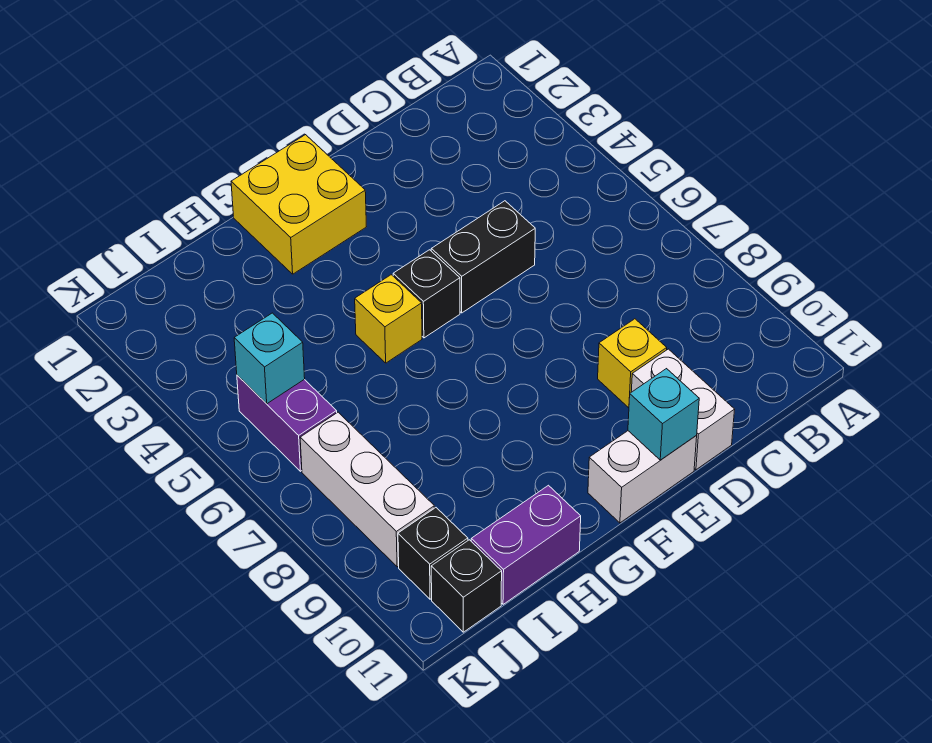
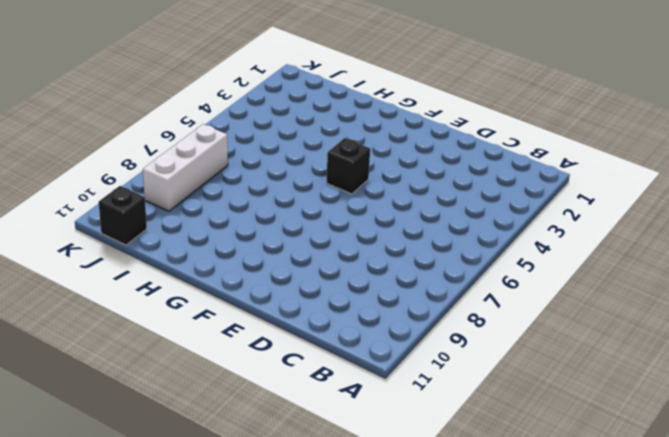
none -> black 1x2 brick [431,201,535,313]
none -> yellow 1x1 brick [598,319,667,408]
none -> white 1x2 brick [631,349,735,470]

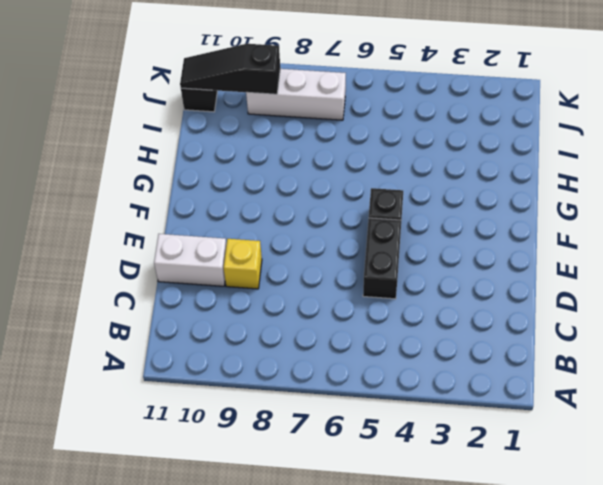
black 1x3 slope [180,44,280,94] -> none
none -> white 1x2 brick [588,431,697,523]
none -> yellow 2x2 brick [231,135,366,274]
none -> yellow 1x1 brick [355,275,422,363]

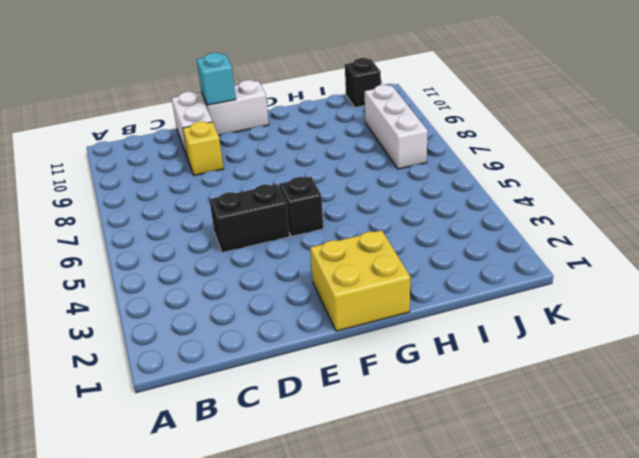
none -> yellow 1x1 brick [355,275,422,363]
none -> purple 1x2 brick [471,485,581,604]
none -> purple 1x2 brick [237,375,337,471]

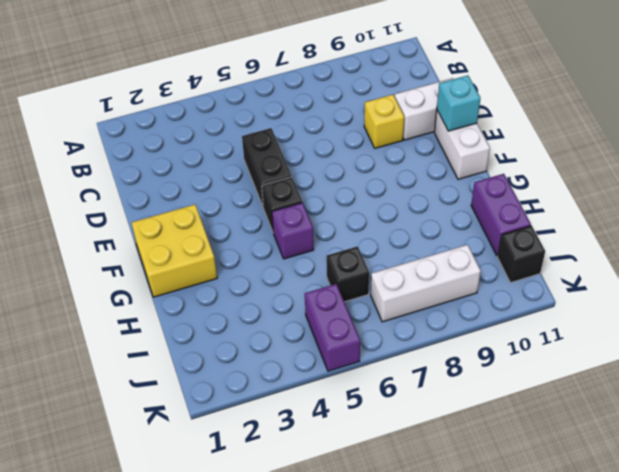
purple 1x1 brick [272,203,314,259] -> yellow 1x1 brick [355,275,422,363]
black 1x1 brick [326,246,369,302] -> black 1x1 brick moved to [398,508,468,599]
purple 1x2 brick [305,284,360,371] -> purple 1x2 brick turned to [237,375,337,471]
none -> cyan 1x1 brick [234,313,305,404]

